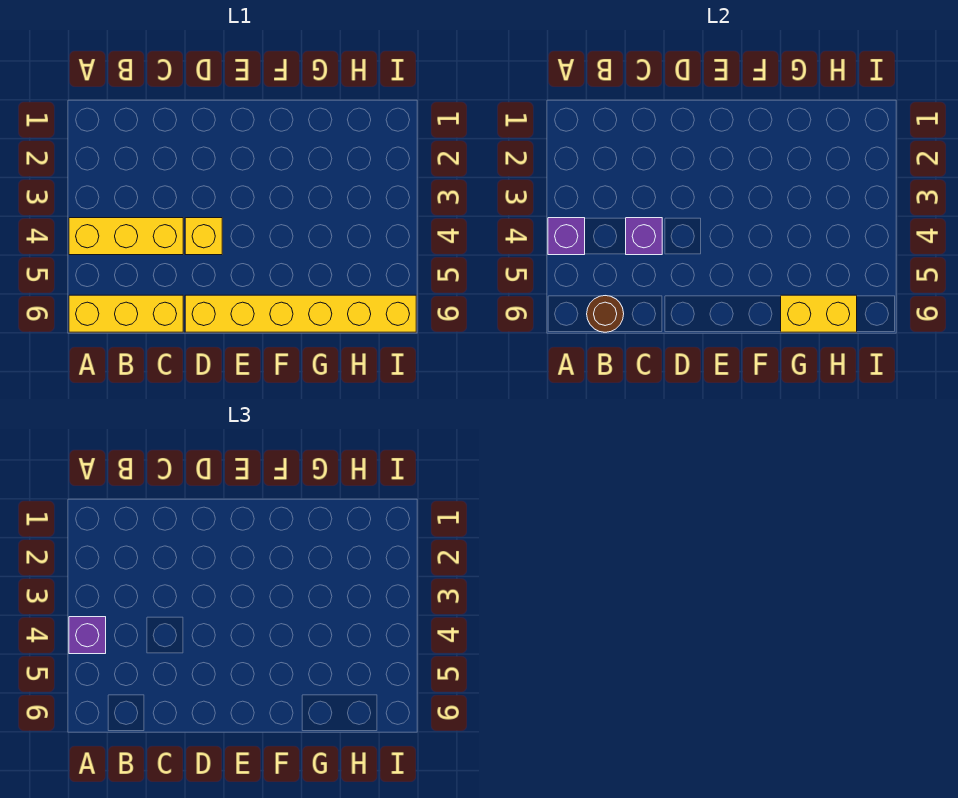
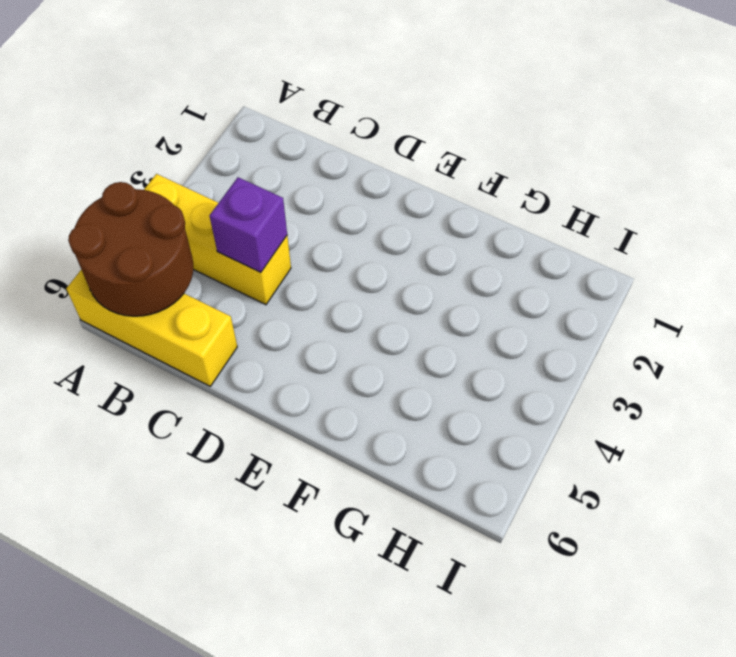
brown 2x2 round brick [68,182,193,316] -> brown 1x1 round brick [587,296,624,332]
none -> yellow 1x1 brick [185,218,222,255]
none -> yellow 1x6 brick [185,295,416,332]

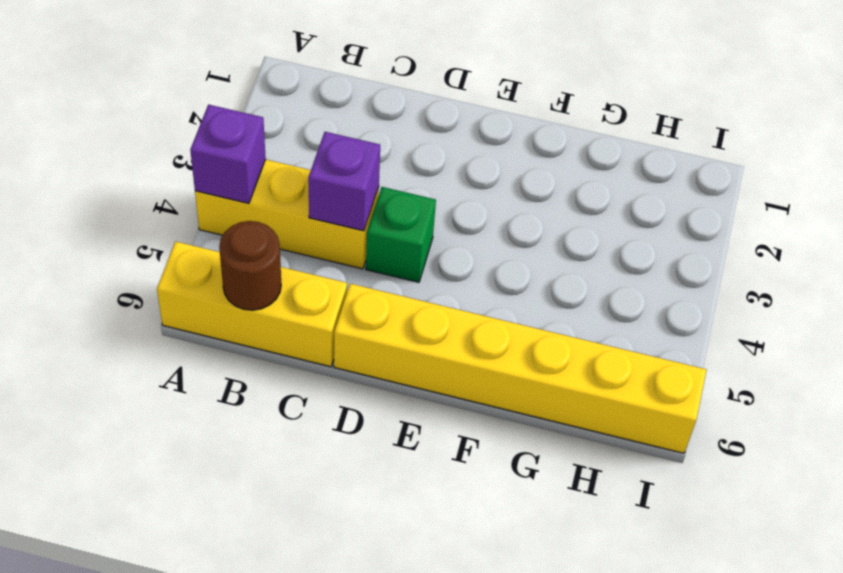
green 1x1 brick [366,187,436,282] -> yellow 1x1 brick [185,218,222,255]
none -> yellow 1x2 brick [781,295,857,332]
none -> purple 1x1 brick [69,617,106,654]

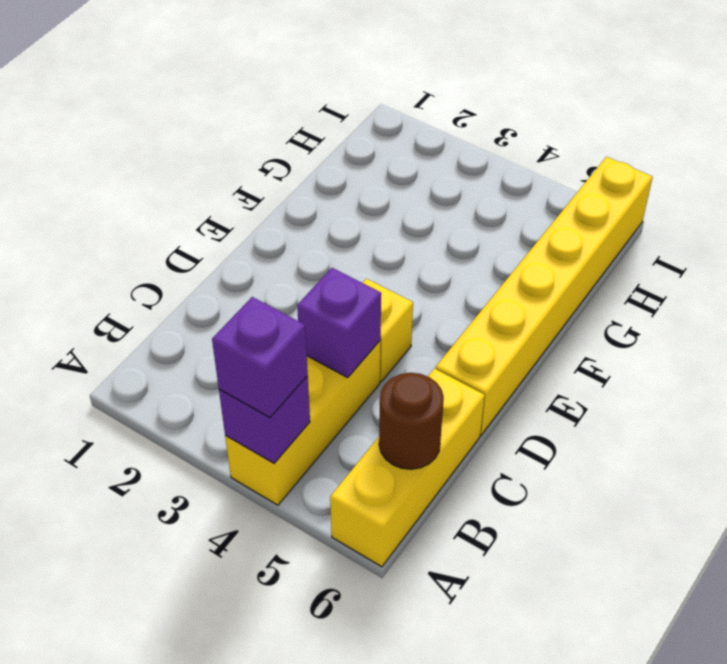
none -> yellow 1x2 brick [781,295,857,332]

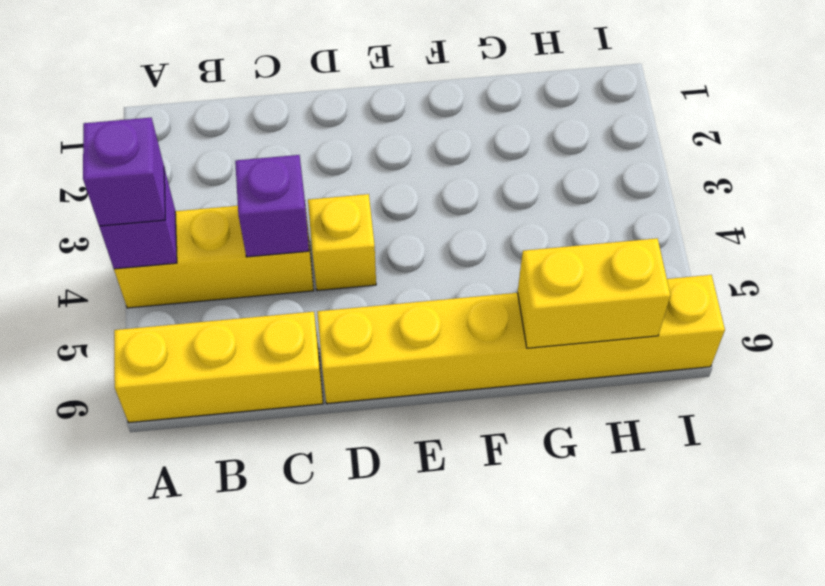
none -> brown 1x1 round brick [587,296,624,332]

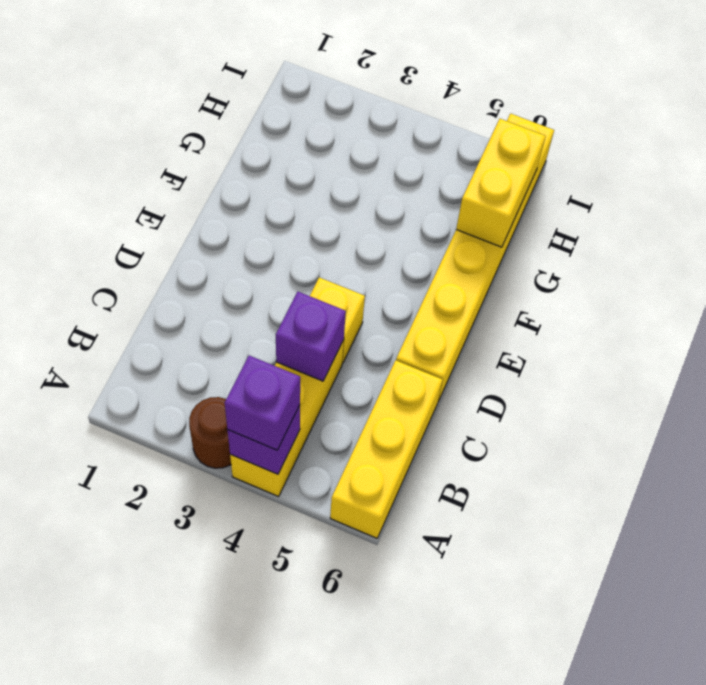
brown 1x1 round brick [189,397,231,468] -> brown 1x1 round brick moved to [587,296,624,332]

